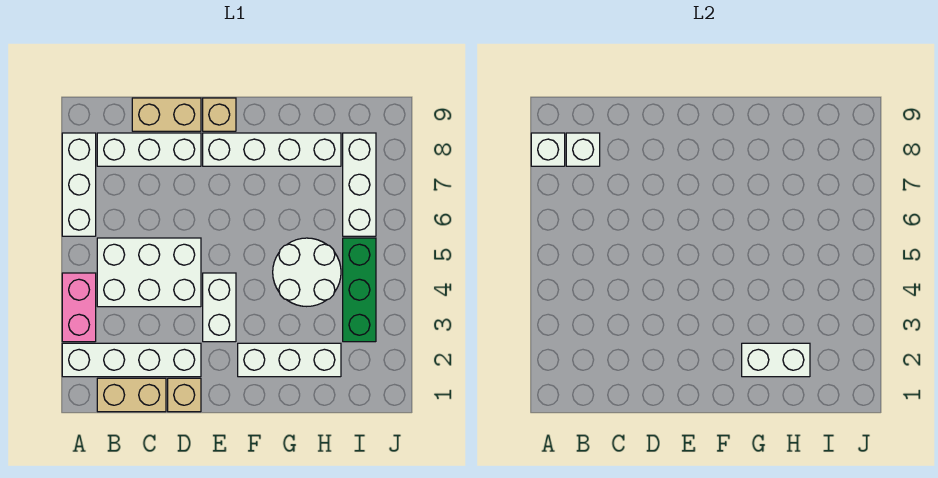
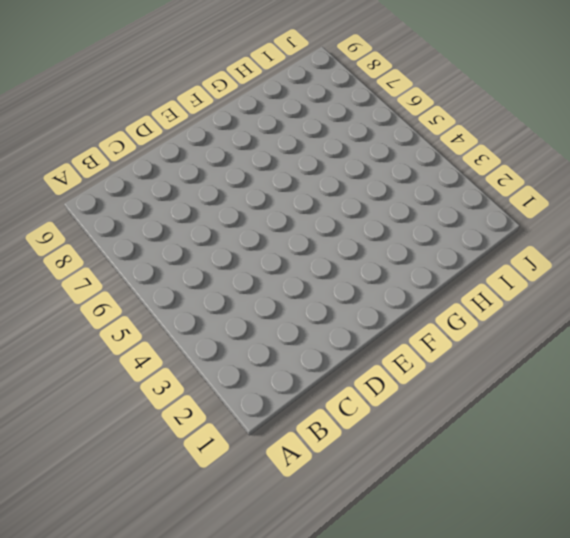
none -> white 1x4 brick [62,343,201,377]
none -> pink 1x2 brick [62,273,96,342]
none -> white 1x3 brick [62,133,96,236]

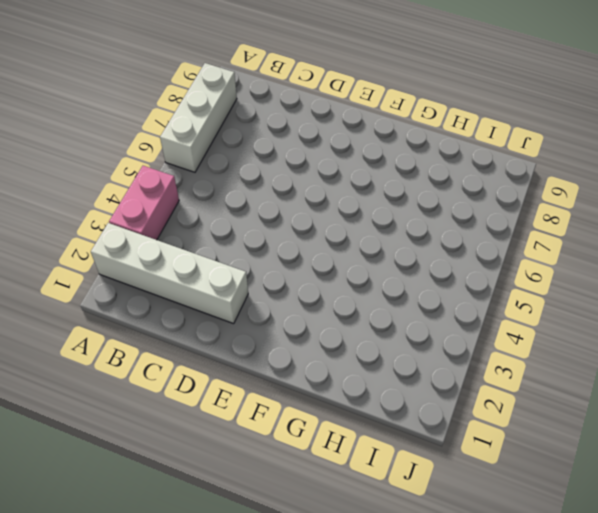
none -> tan 1x2 brick [97,378,166,412]
none -> white 2x3 brick [97,238,201,307]
none -> white 1x3 brick [97,133,201,166]

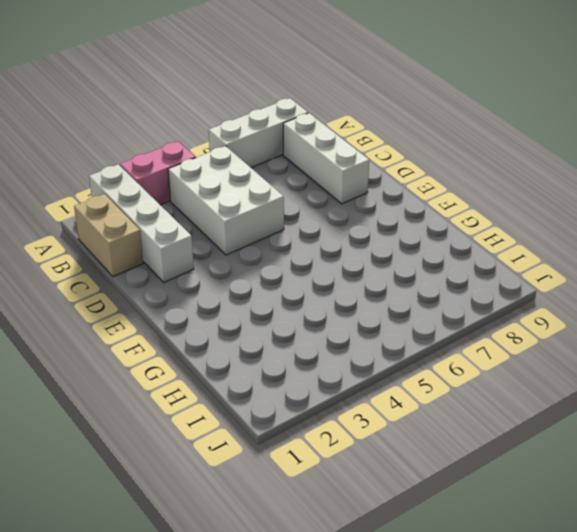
none -> tan 1x2 brick [132,98,201,131]
none -> tan 1x1 brick [168,378,201,412]
none -> white 1x2 brick [203,273,236,342]

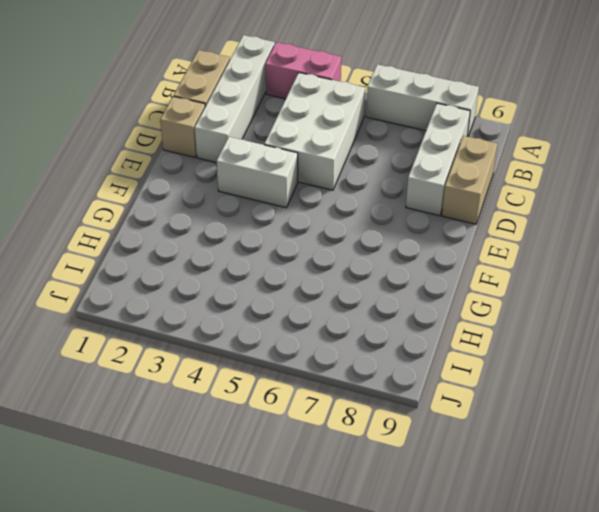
none -> white 1x4 brick [203,133,341,166]
none -> tan 1x1 brick [203,98,236,131]
none -> white 1x3 brick [238,343,341,377]

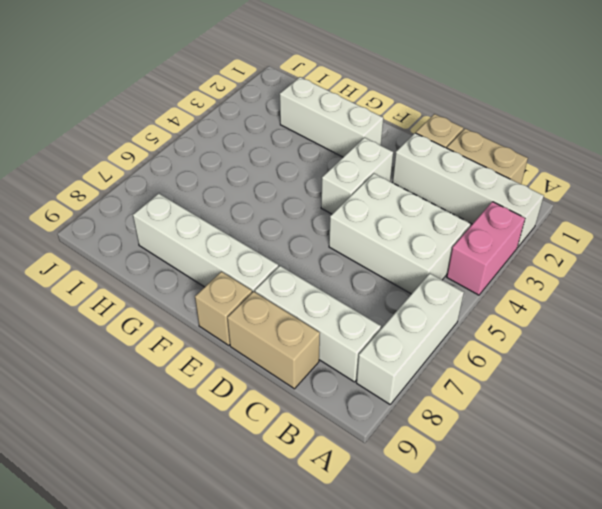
none -> white 2x2 round brick [273,238,341,306]
none -> green 1x3 brick [343,238,376,342]
none -> white 1x3 brick [343,133,376,236]

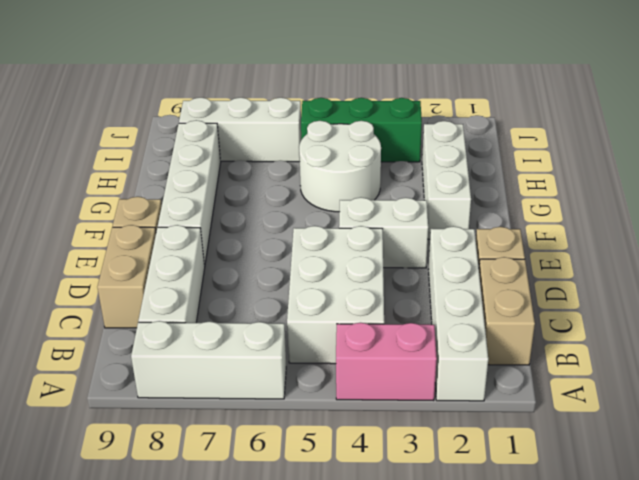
none -> white 1x1 brick [531,133,565,166]
none -> white 1x1 brick [566,133,600,166]
none -> white 1x2 brick [742,343,810,377]

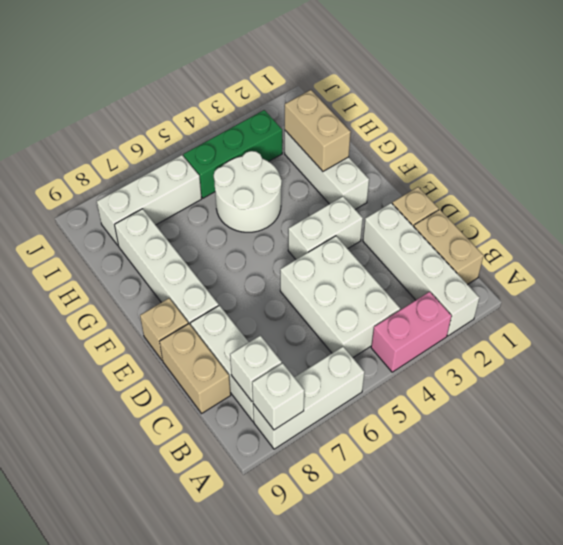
tan 1x2 brick [285,90,351,171] -> white 1x2 brick [742,343,810,377]

